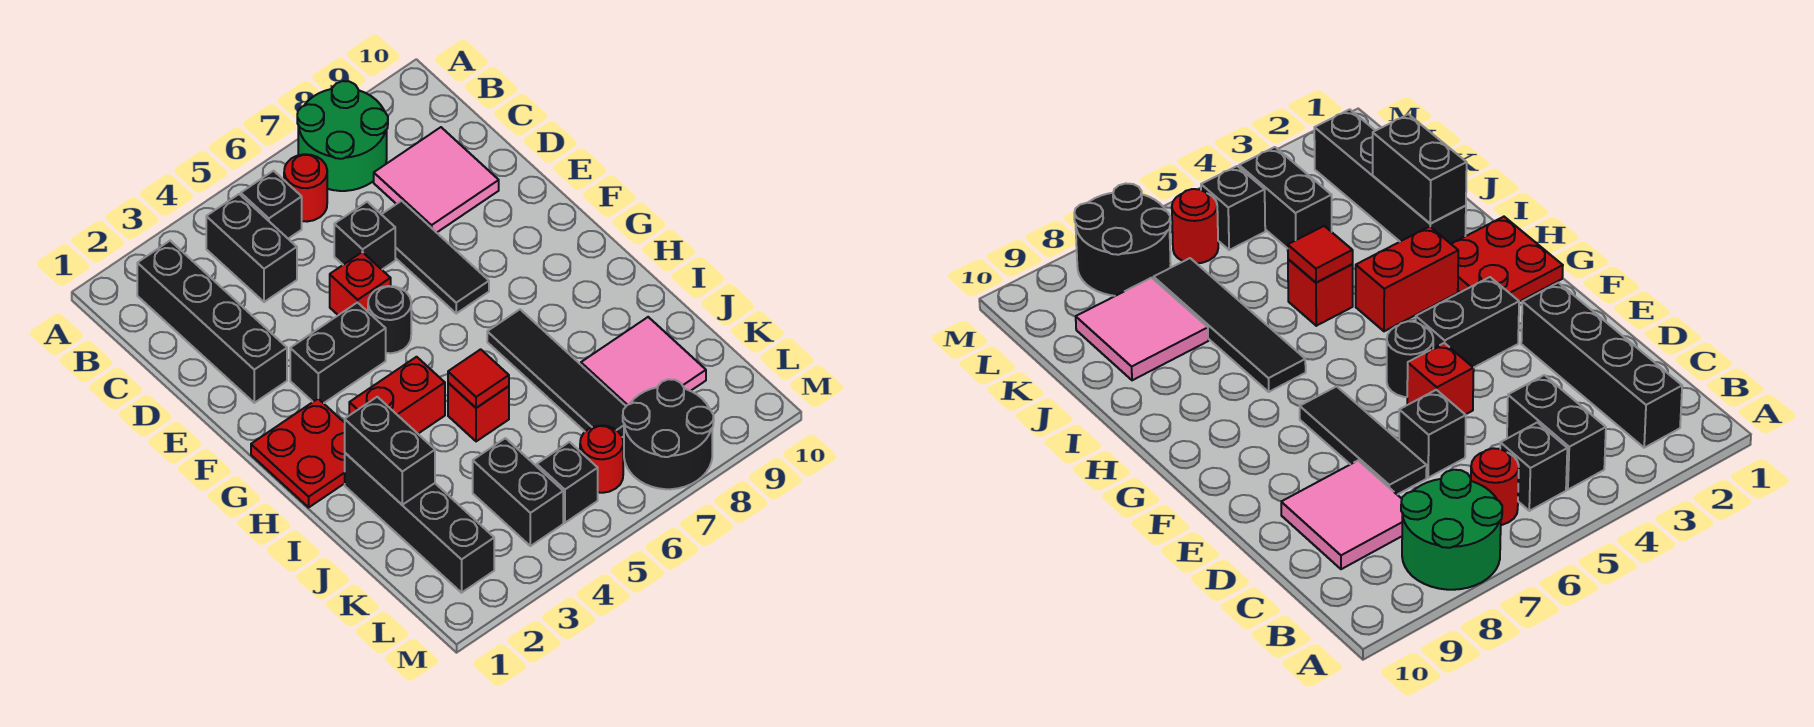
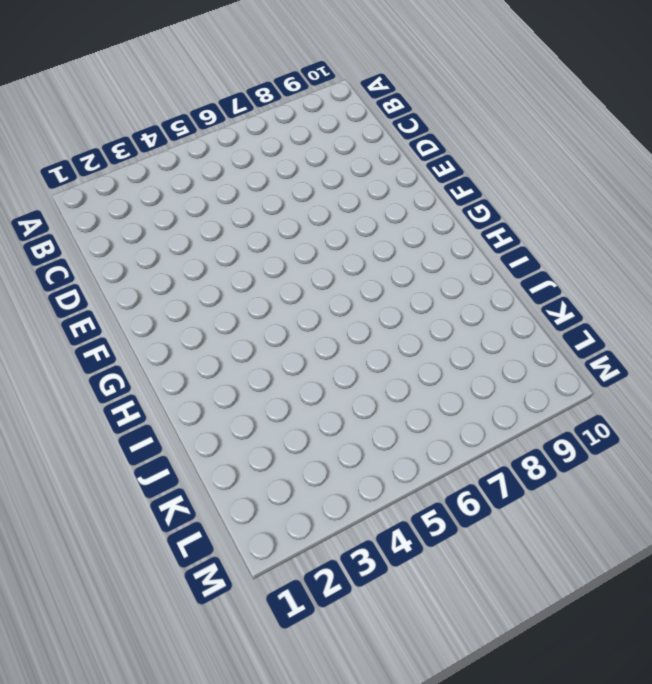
none -> green 2x2 round brick [297,81,388,191]
none -> black 1x4 brick [137,241,287,403]
none -> black 1x2 brick [206,194,297,302]

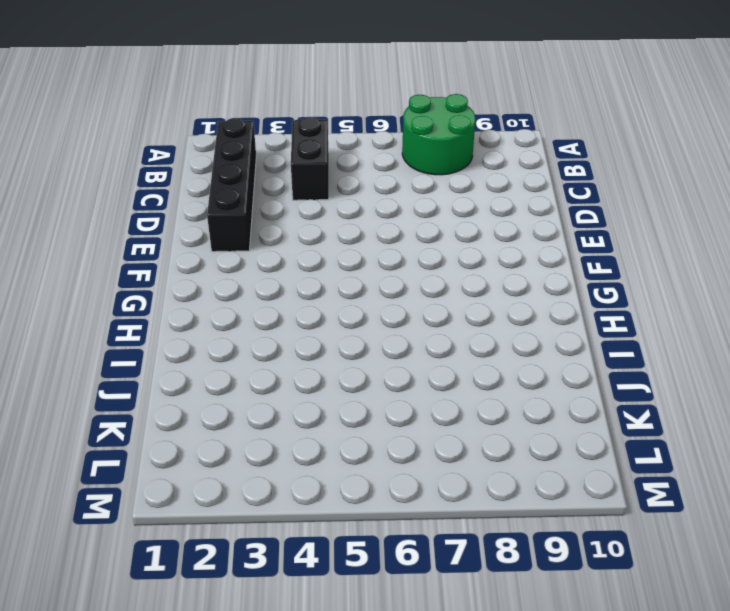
none -> black 1x1 brick [241,171,302,239]
none -> red 1x1 round brick [284,154,327,222]
none -> pink 2x2 tile [374,127,499,233]

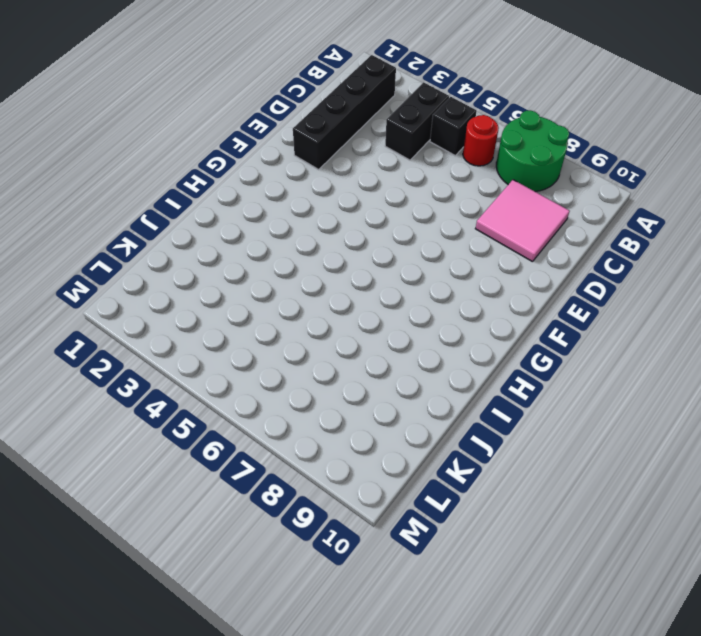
none -> black 1x1 brick [334,202,395,269]
none -> black 1x3 tile [381,201,489,313]
none -> red 1x1 brick [330,252,391,315]

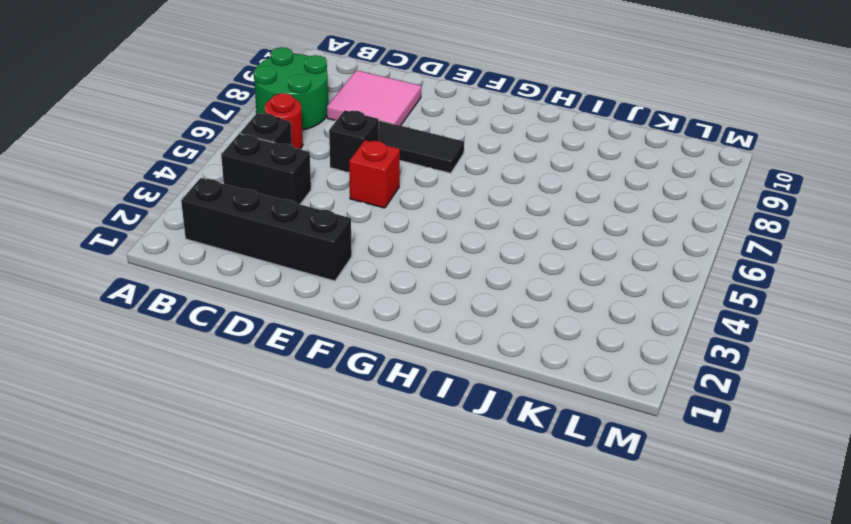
none -> black 1x2 brick [290,302,386,403]
none -> black 1x1 round brick [368,286,411,353]
none -> red 2x2 plate [251,399,345,507]

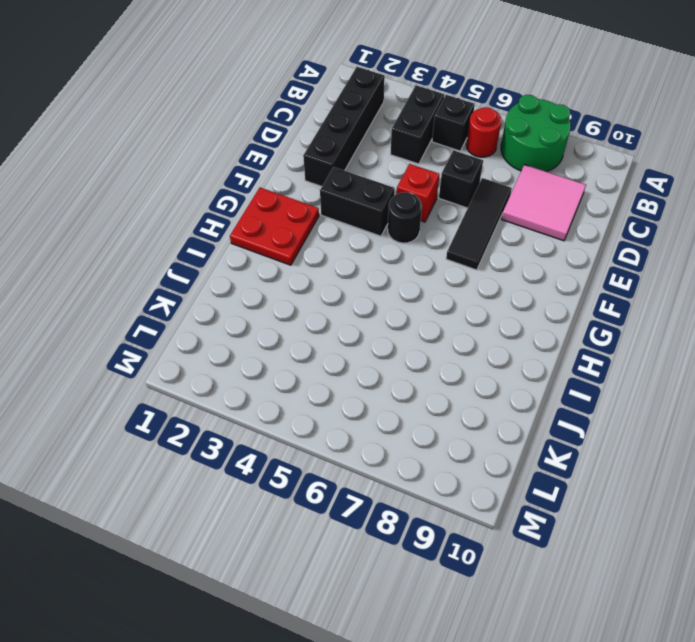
none -> red 1x2 brick [349,357,445,434]
none -> black 1x4 tile [487,310,626,437]
none -> black 1x4 brick [345,453,494,593]

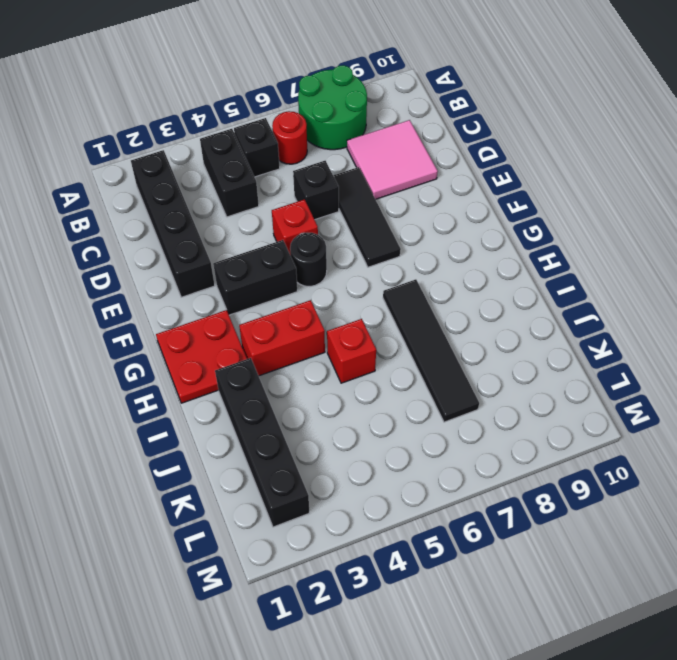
none -> pink 2x2 tile [581,317,706,406]
none -> black 1x2 brick [473,438,563,546]
none -> black 1x1 brick [537,442,598,523]

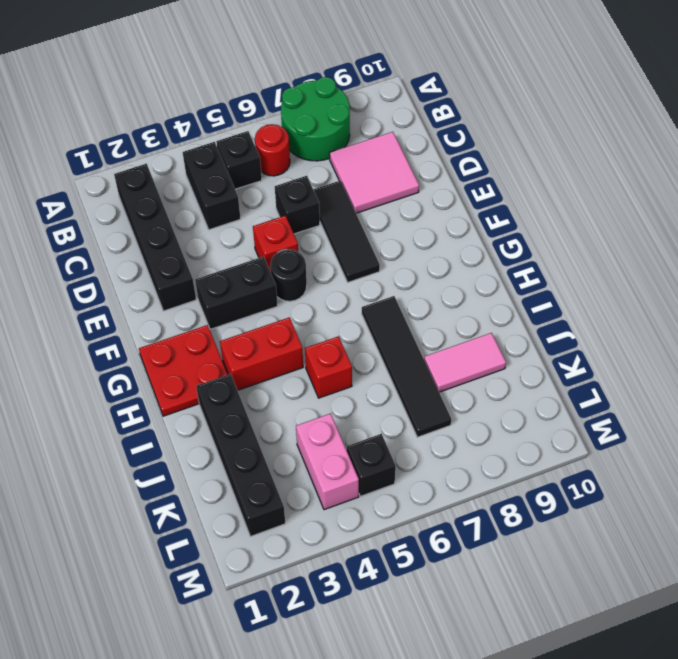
pink 1x2 tile [424,333,506,392] -> pink 2x2 tile [581,317,706,406]
pink 1x2 brick [296,414,359,510] -> black 1x2 brick [473,438,563,546]
none -> red 1x1 round brick [580,426,623,493]
none -> black 2x2 round brick [623,379,714,489]
none -> black 1x2 brick [345,397,435,505]

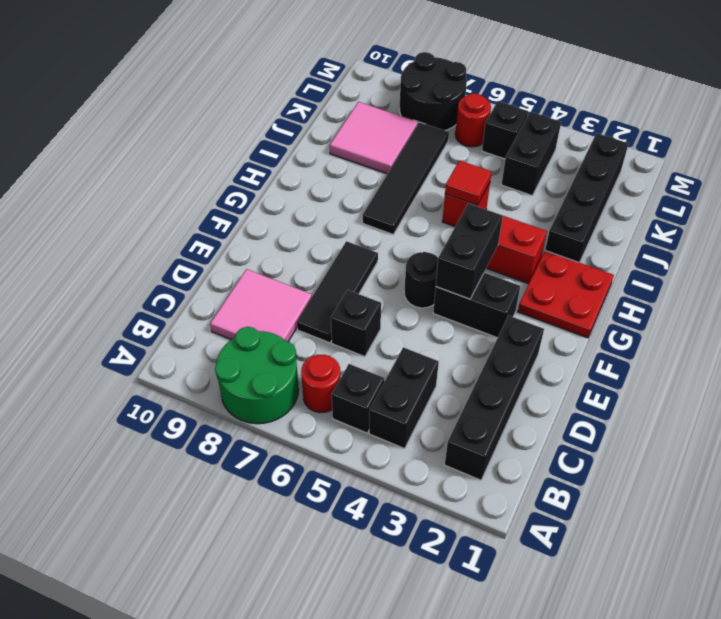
black 1x2 brick [436,203,503,299] -> black 1x2 brick moved to [345,397,435,505]
none -> red 1x1 brick [330,252,391,315]

